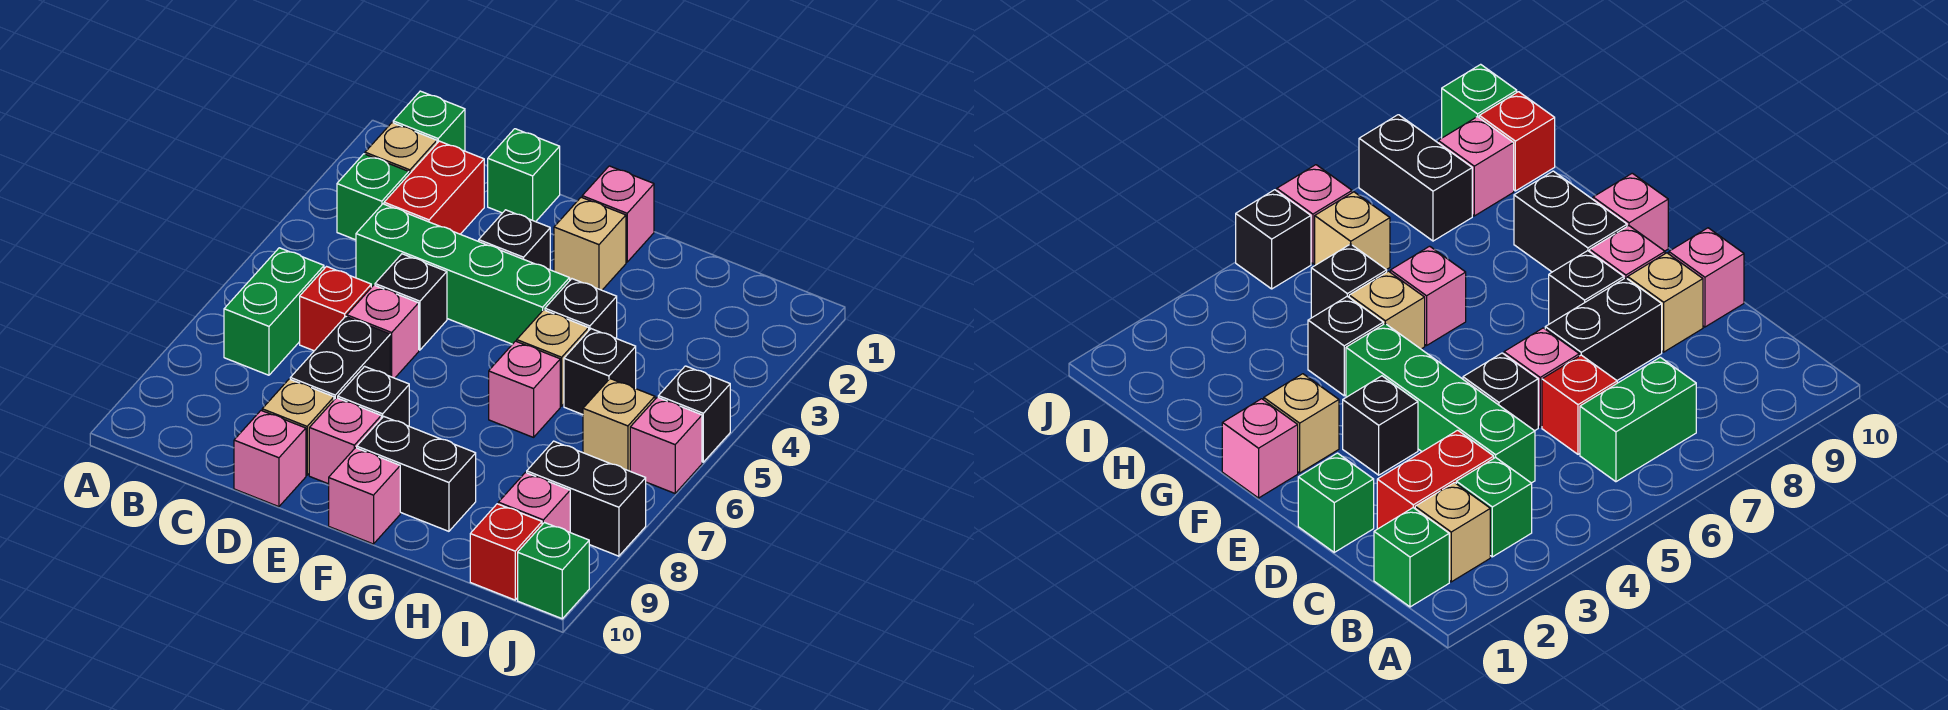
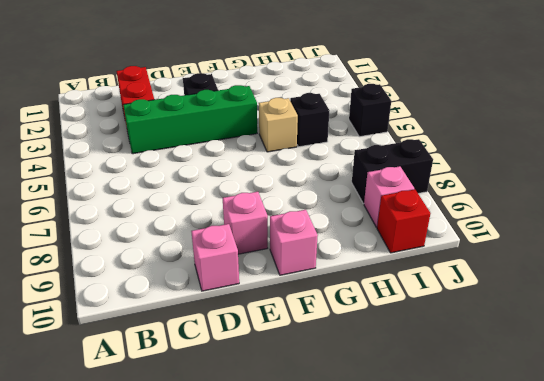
none -> green 1x1 brick [393,91,465,151]
none -> tan 1x1 brick [365,123,437,174]
none -> green 1x1 brick [337,154,409,240]
none -> green 1x2 brick [224,248,324,375]

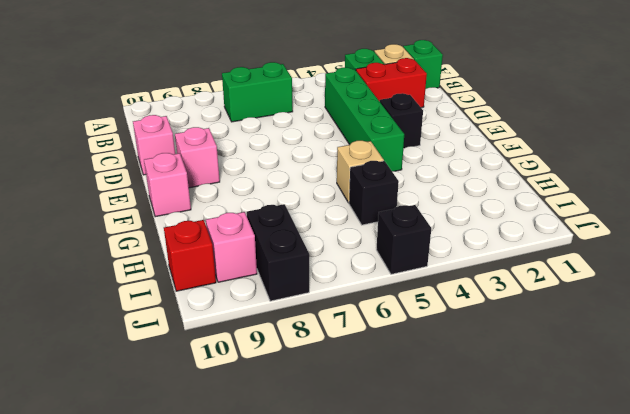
none -> red 1x1 brick [300,267,371,351]
none -> green 1x1 brick [488,129,560,222]
none -> black 1x1 brick [375,254,447,350]
none -> pink 1x1 brick [347,285,419,378]

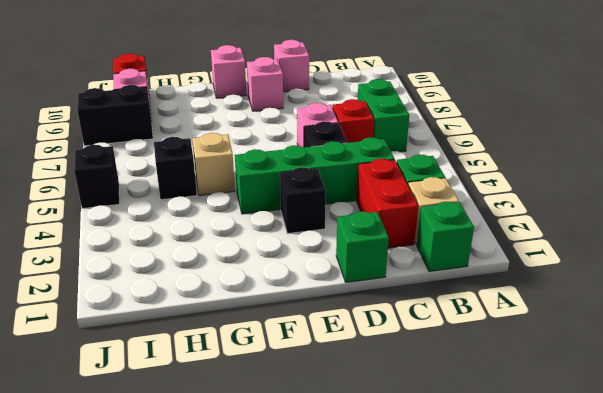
none -> black 1x2 brick [290,316,390,400]
none -> tan 1x1 brick [262,379,334,475]
none -> black 1x1 brick [338,366,409,426]
none -> pink 1x1 brick [582,166,654,262]

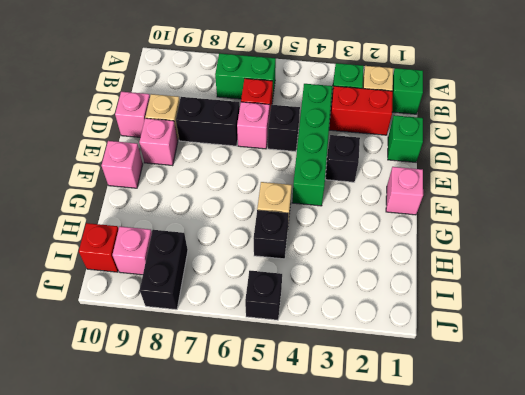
none -> black 1x1 brick [338,366,409,426]
none -> tan 1x1 brick [554,197,626,290]
none -> black 1x2 brick [357,416,476,531]
none -> black 1x1 brick [545,279,617,338]

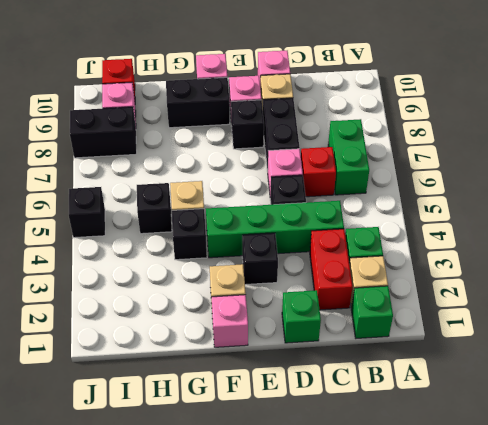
none -> pink 1x1 brick [489,341,560,437]
none -> tan 1x1 brick [583,379,655,471]
none -> pink 1x1 brick [630,397,702,493]
none -> green 1x1 brick [518,523,589,619]

